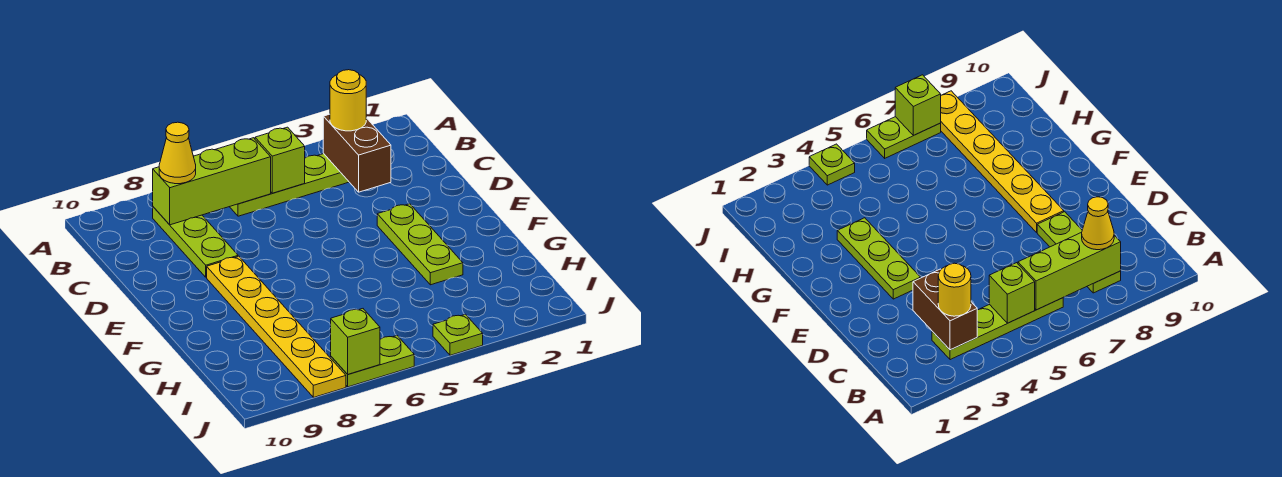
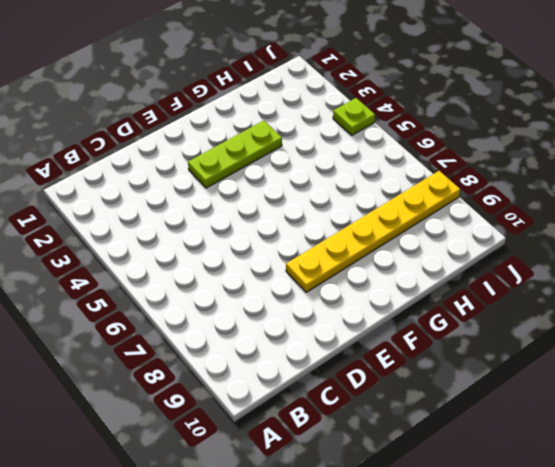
none -> lime 1x4 plate [230,154,349,216]
none -> lime 1x3 plate [153,207,238,277]
none -> lime 1x2 plate [331,335,414,387]

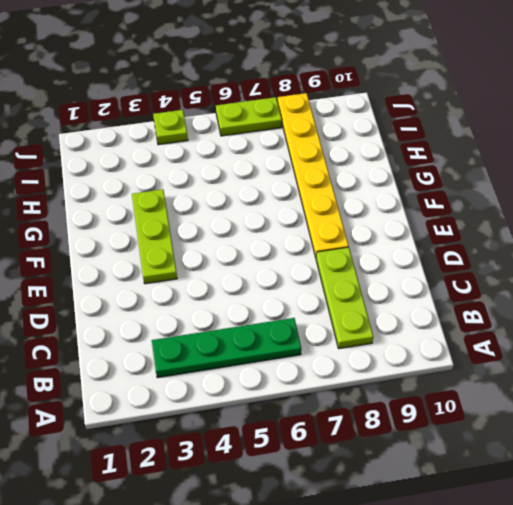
green 1x4 plate [152,318,301,378] -> lime 1x4 plate [230,154,349,216]
none -> brown 1x2 brick [323,114,391,192]
none -> lime 1x1 brick [255,127,305,193]
none -> lime 1x3 brick [153,138,271,225]

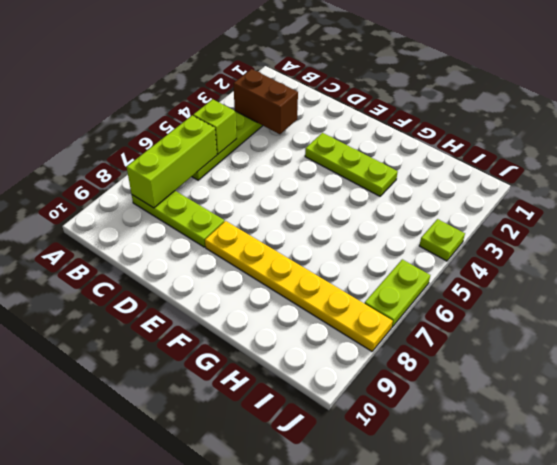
none -> lime 1x1 brick [331,309,380,374]
none -> yellow 1x1 round brick [330,70,366,131]
none -> yellow 1x1 cone [159,122,196,184]

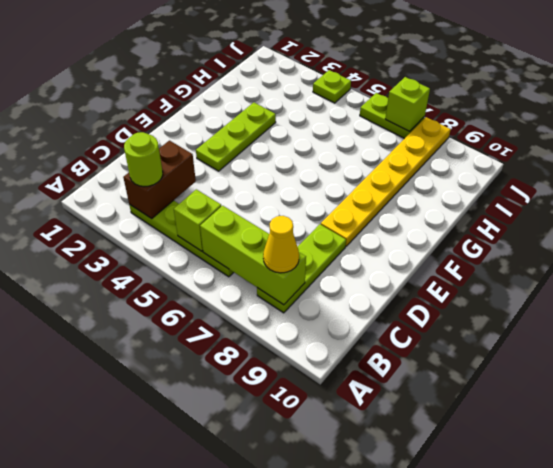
lime 1x1 round brick [124,132,163,187] -> yellow 1x1 round brick [330,70,366,131]

